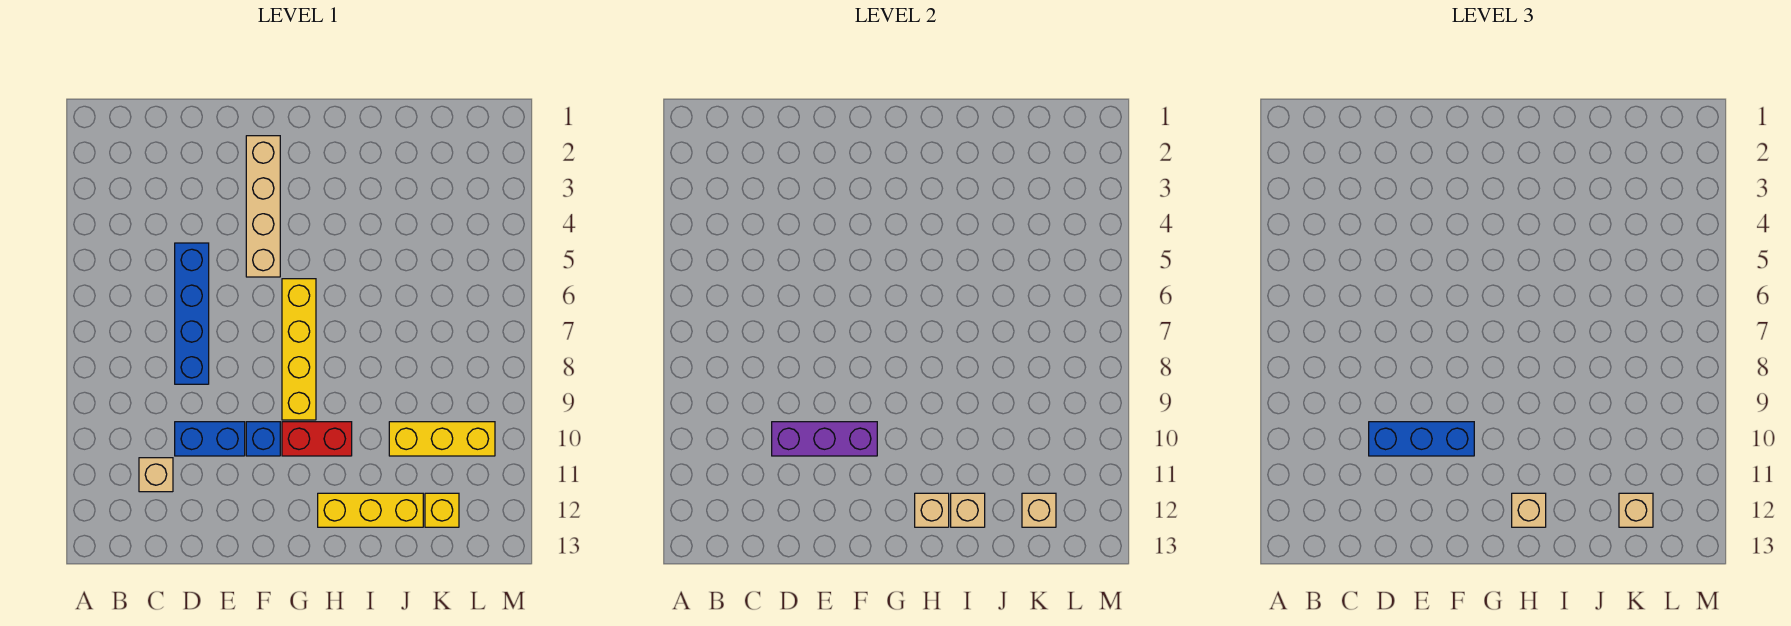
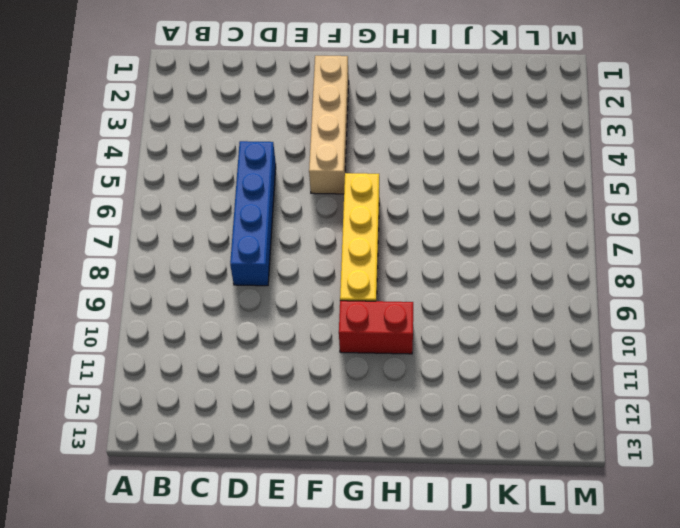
none -> tan 1x1 brick [139,458,173,492]
none -> blue 1x2 brick [175,422,245,456]
none -> blue 1x1 brick [246,422,280,456]

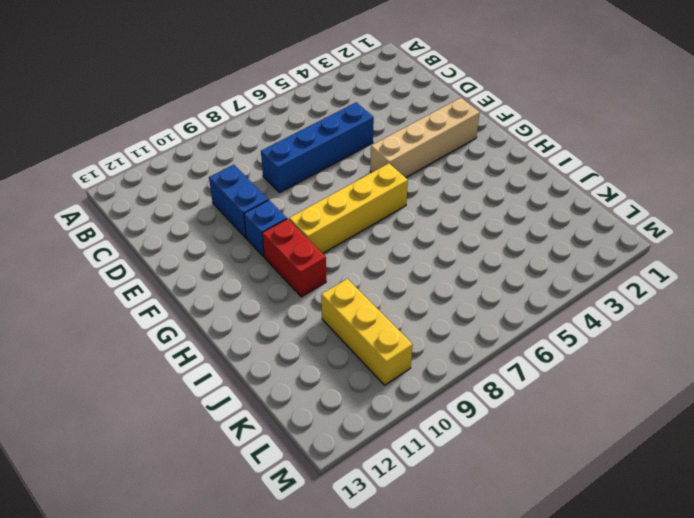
none -> tan 1x1 brick [139,458,173,492]
none -> yellow 1x3 brick [318,493,423,527]
none -> yellow 1x1 brick [425,493,459,527]

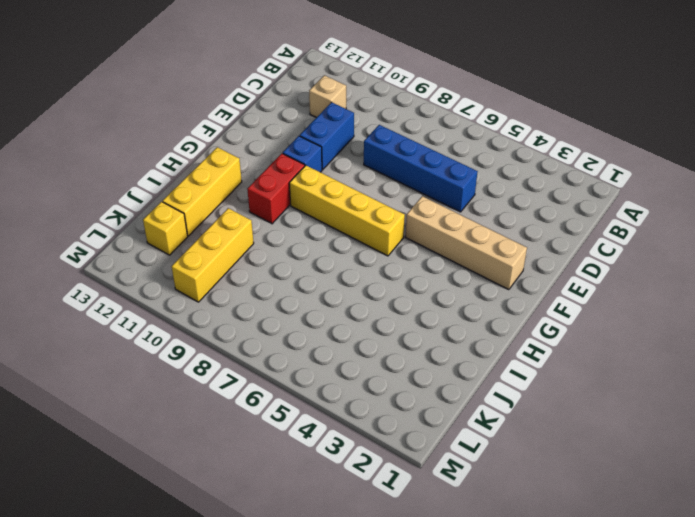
none -> purple 1x3 brick [772,422,877,456]
none -> tan 1x1 brick [915,493,949,527]
none -> tan 1x1 brick [951,493,985,527]

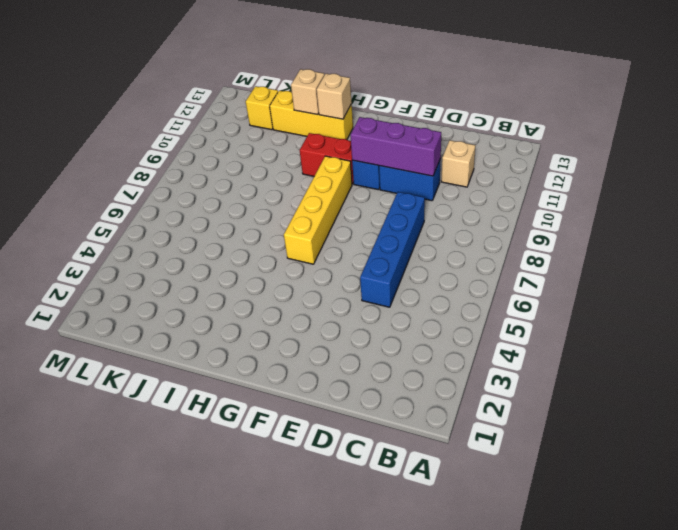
none -> tan 1x4 brick [246,136,280,277]
none -> yellow 1x3 brick [389,422,495,456]
none -> tan 1x1 brick [1022,493,1056,527]

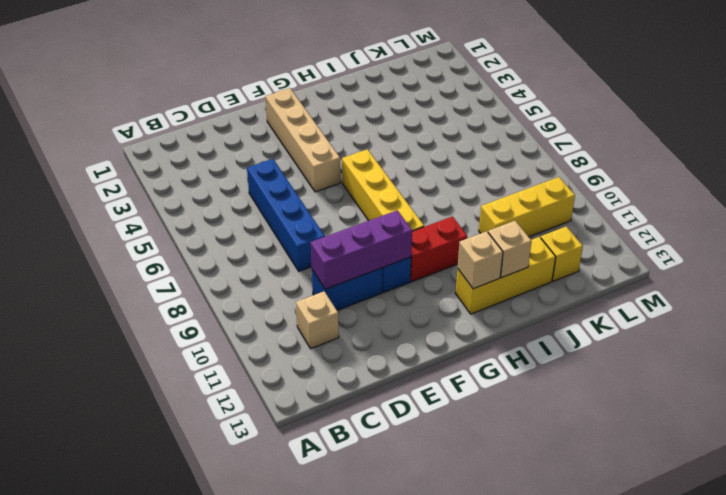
none -> tan 1x1 brick [1022,493,1056,527]
none -> blue 1x3 brick [1369,422,1474,456]
none -> tan 1x1 brick [1512,493,1546,527]

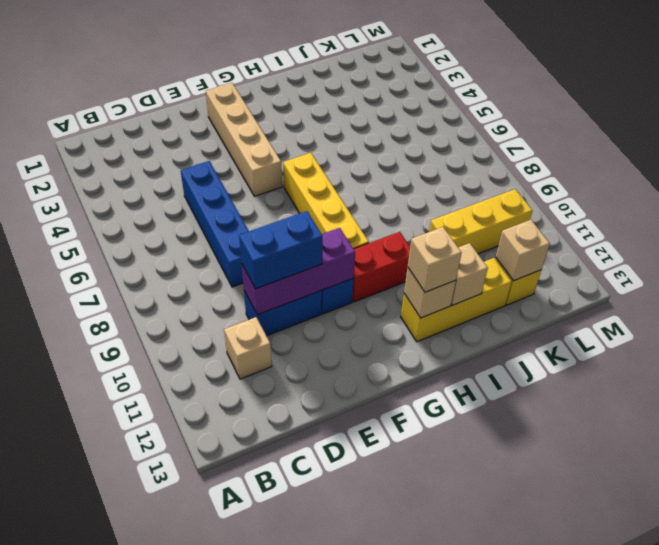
blue 1x2 brick [239,211,323,289] -> blue 1x3 brick [1369,422,1474,456]
none -> tan 1x1 brick [1619,493,1653,527]

